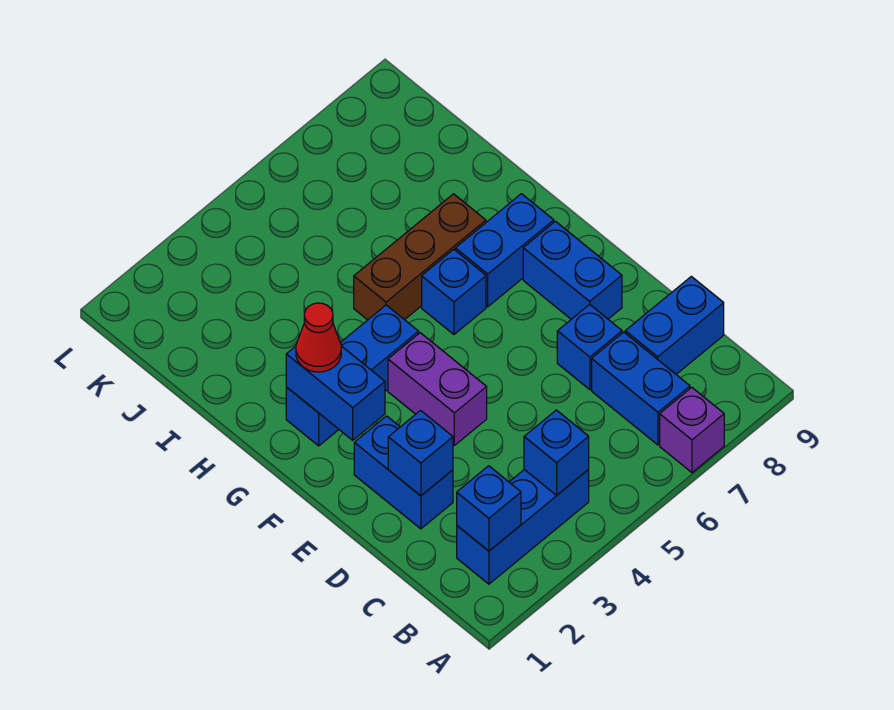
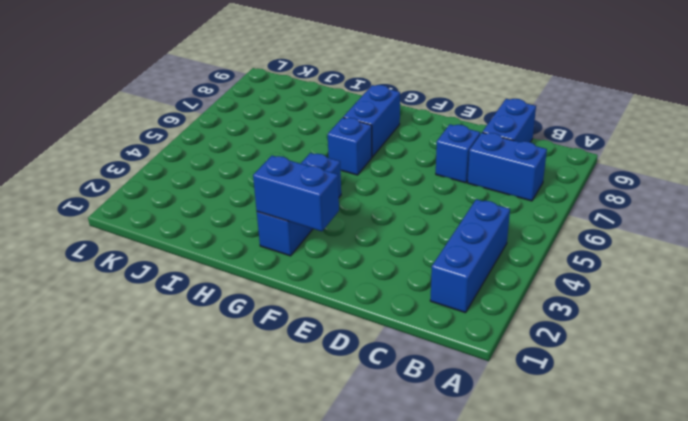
none -> purple 1x1 brick [660,387,724,472]
none -> blue 1x2 brick [354,416,453,529]
none -> purple 1x2 brick [388,333,487,445]

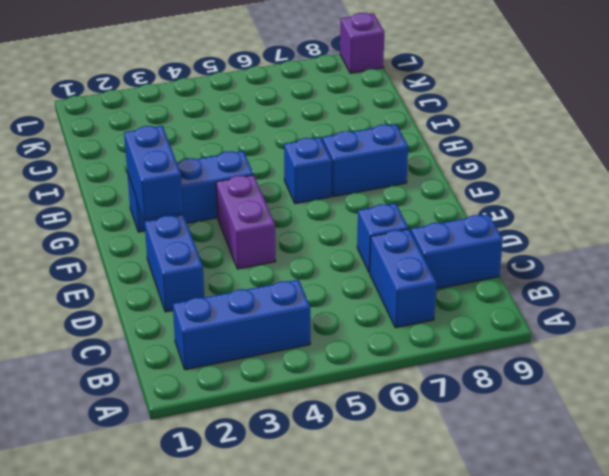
purple 1x1 brick [340,13,384,73] -> purple 1x1 brick moved to [660,387,724,472]
none -> blue 1x2 brick [523,221,622,319]
none -> brown 1x3 brick [354,194,486,320]
none -> blue 1x1 brick [457,466,521,551]

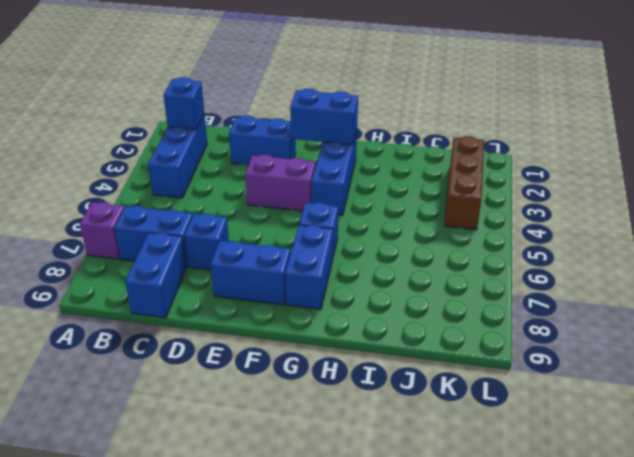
brown 1x3 brick [445,136,484,230] -> brown 1x3 brick moved to [354,194,486,320]
none -> blue 1x1 brick [524,410,589,495]
none -> blue 1x1 brick [388,410,453,496]
none -> red 1x1 cone [296,303,341,372]

